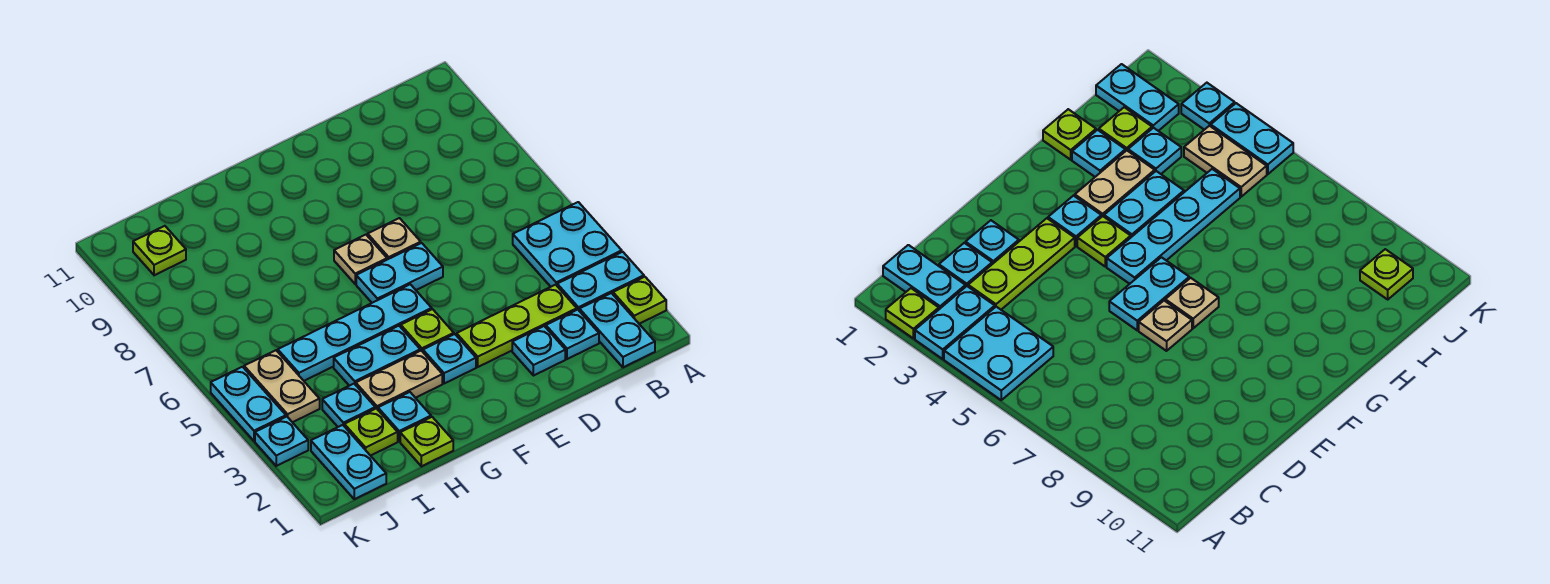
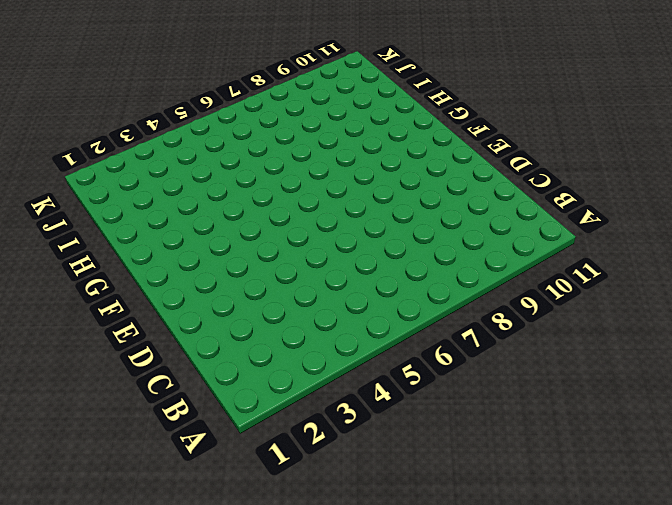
none -> lime 1x1 plate [613,277,666,324]
none -> cyan 1x2 plate [557,252,644,310]
none -> cyan 2x2 plate [513,202,622,287]

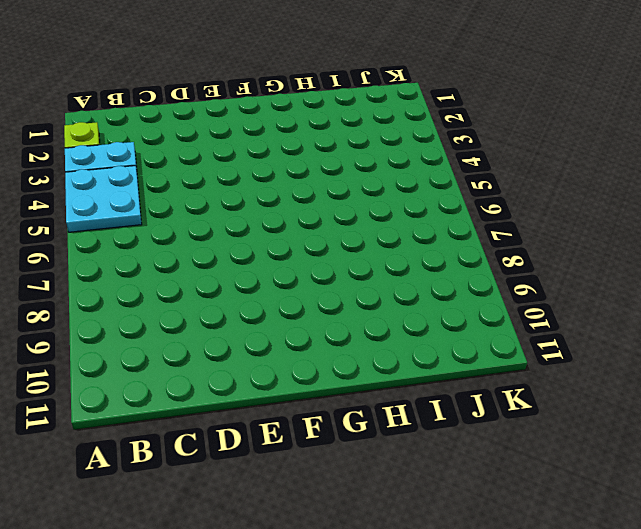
none -> cyan 1x2 plate [579,293,655,367]
none -> cyan 1x1 plate [546,310,599,359]
none -> lime 1x3 plate [457,285,577,367]

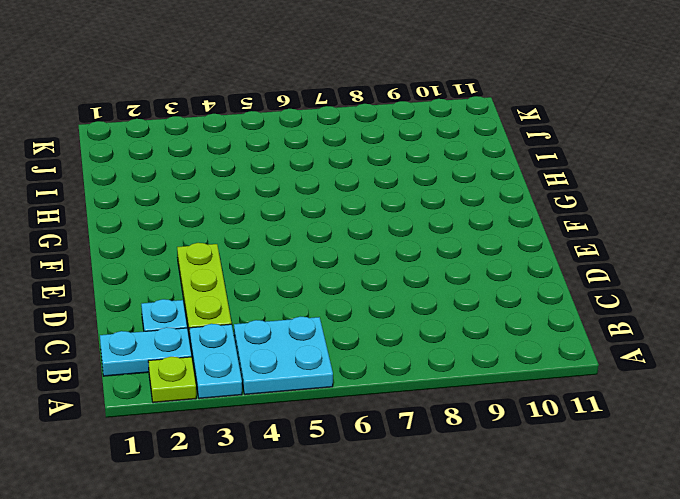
none -> cyan 1x1 plate [512,326,565,376]
none -> cyan 1x2 plate [356,243,443,303]
none -> tan 1x1 plate [368,218,421,260]

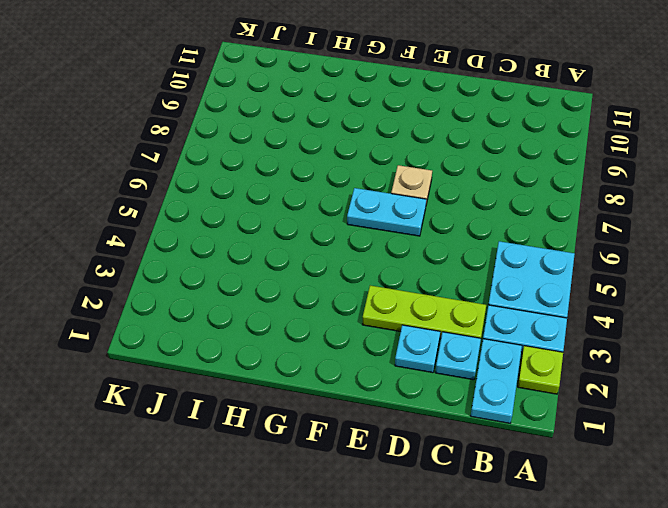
none -> cyan 1x1 plate [423,334,476,384]
none -> lime 1x1 plate [401,309,454,352]
none -> cyan 1x4 plate [278,284,432,381]

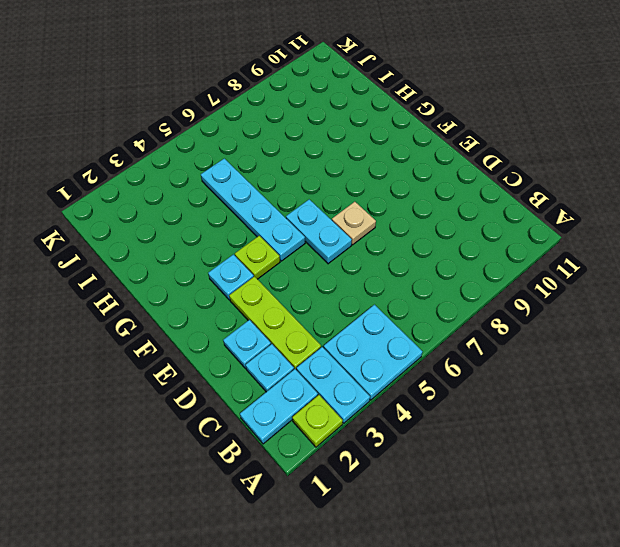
none -> tan 1x1 plate [334,235,387,284]
none -> tan 1x2 plate [356,351,442,410]
none -> cyan 1x2 plate [334,326,420,386]

